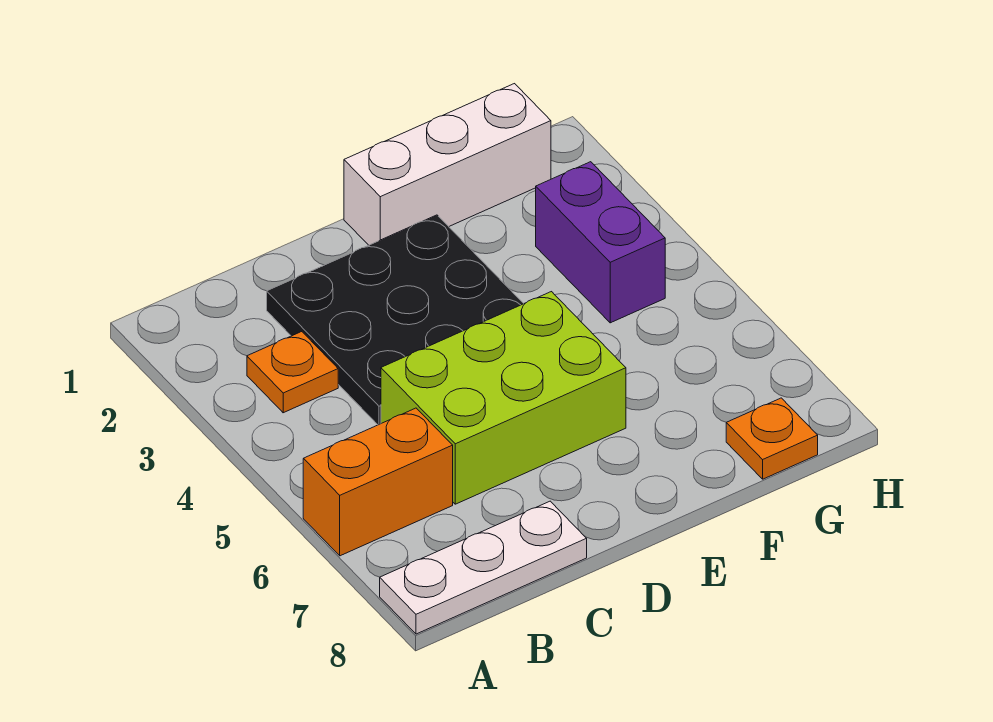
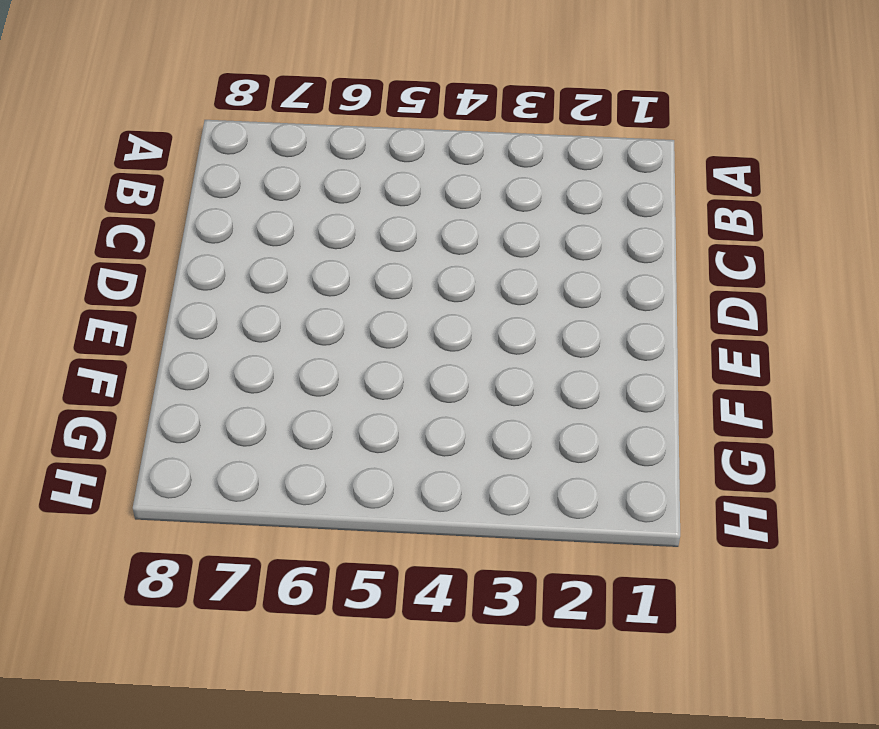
none -> orange 1x2 brick [303,408,453,556]
none -> white 1x3 plate [380,501,587,634]

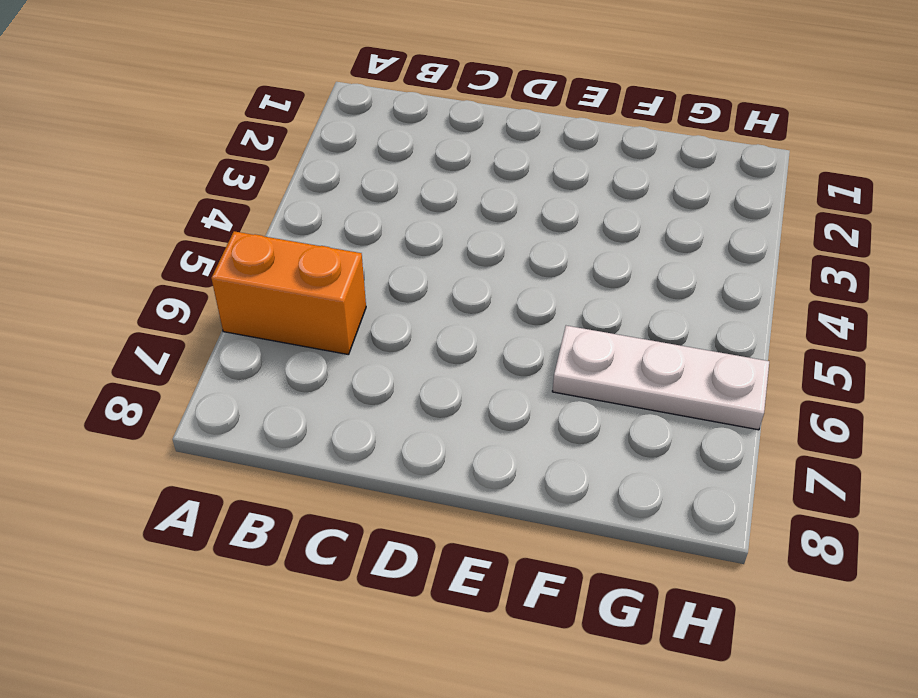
white 1x3 plate [552,326,769,430] -> white 1x3 plate moved to [380,501,587,634]
none -> orange 1x1 plate [247,332,338,413]
none -> black 3x3 plate [267,215,524,425]

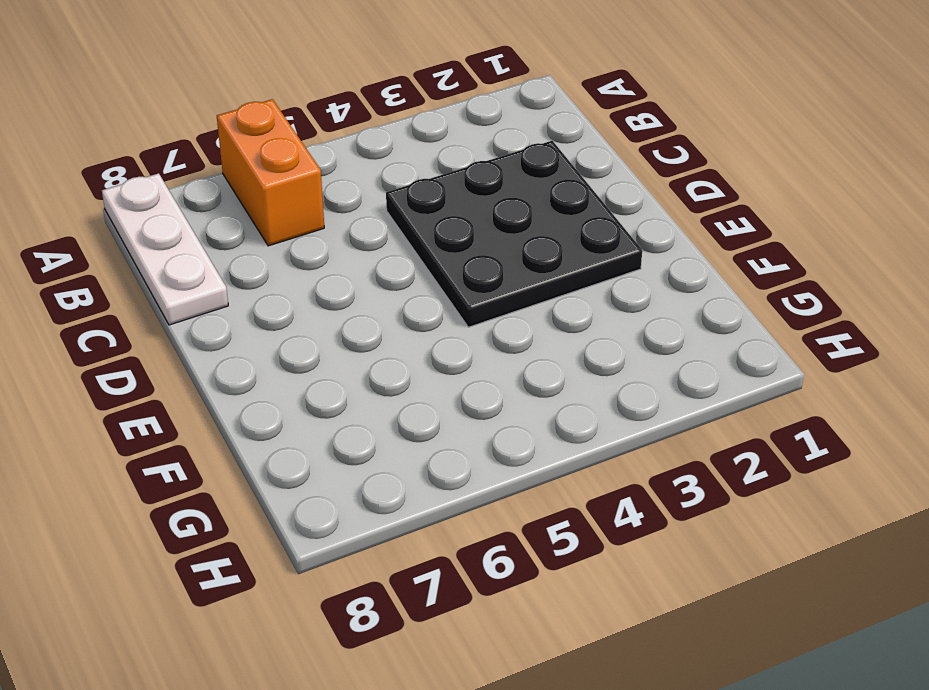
none -> orange 1x1 plate [247,332,338,413]
none -> lime 2x3 brick [381,292,626,504]

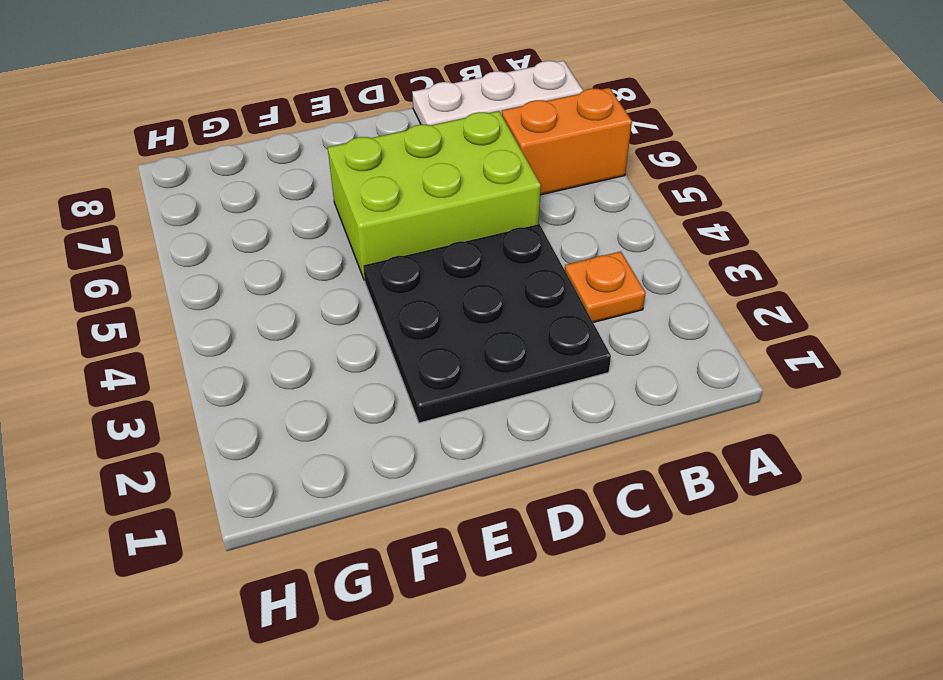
none -> white 1x3 brick [344,84,551,245]
none -> purple 1x2 brick [536,162,665,323]

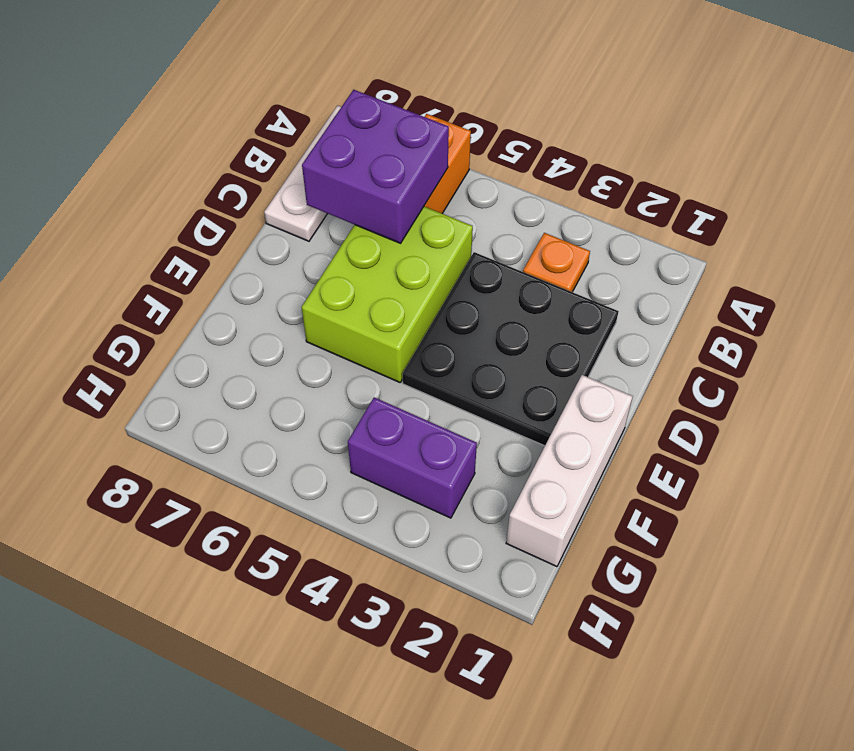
purple 2x2 brick [302,90,449,243] -> none
none -> orange 1x1 plate [726,398,818,479]

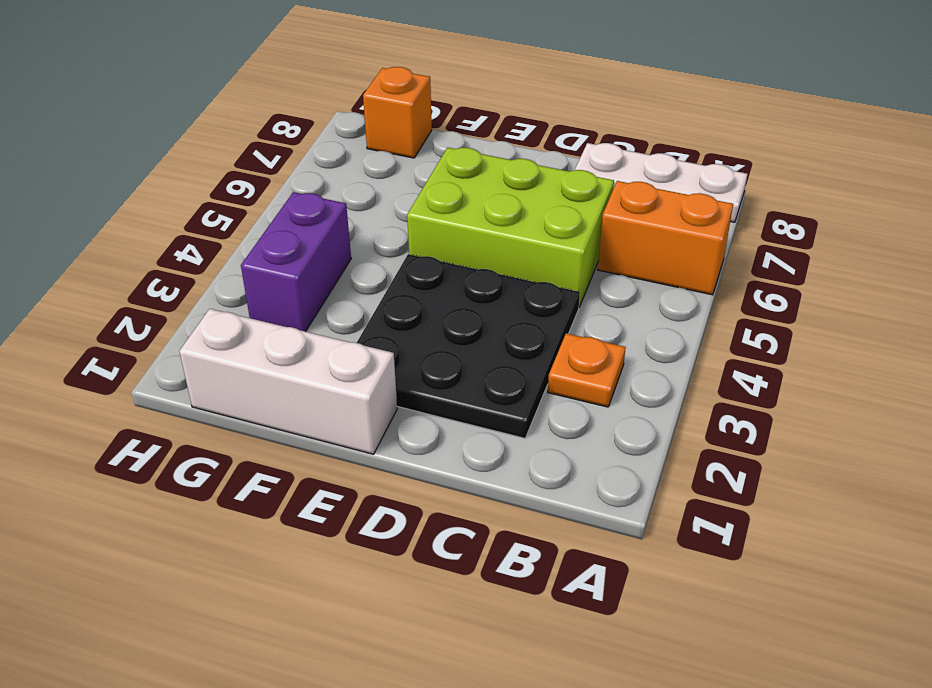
orange 1x1 brick [363,67,432,158] -> orange 1x1 plate [726,398,818,479]

